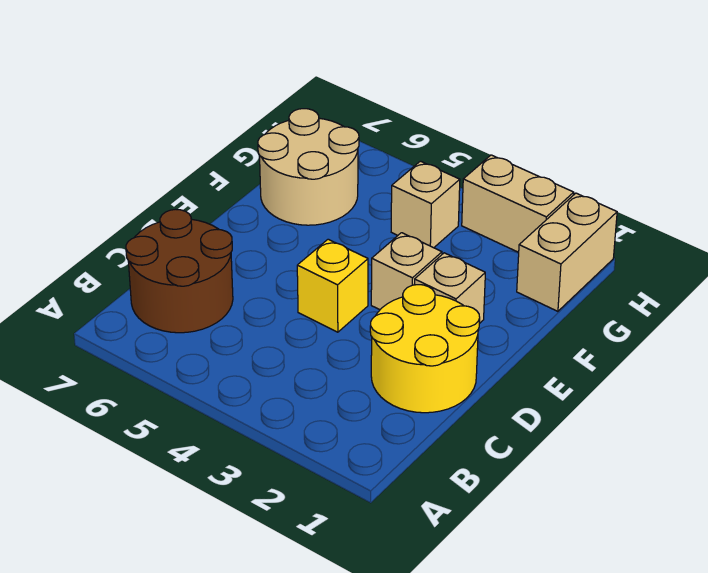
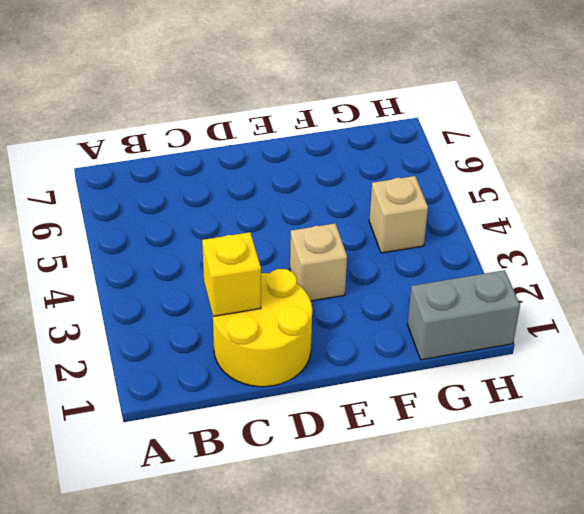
yellow 1x1 brick [202,232,261,316] -> yellow 1x1 brick moved to [297,239,368,332]
grey 1x2 brick [407,270,520,360] -> tan 1x2 brick [517,193,617,311]
none -> brown 2x2 round brick [126,209,233,333]
none -> tan 1x1 brick [414,253,485,324]

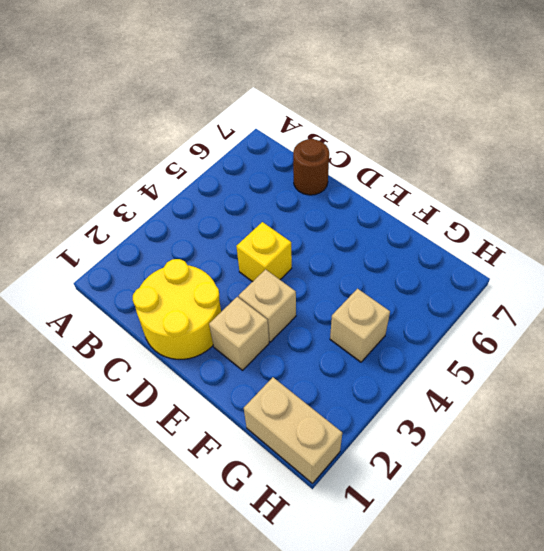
brown 1x1 round brick [293,139,329,195] -> brown 2x2 round brick [126,209,233,333]
none -> tan 2x2 round brick [258,109,359,225]
none -> tan 1x2 brick [462,155,574,252]

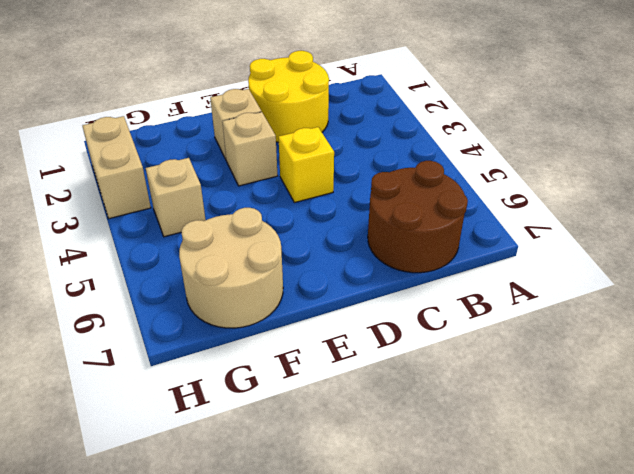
none -> tan 1x2 brick [517,193,617,311]

